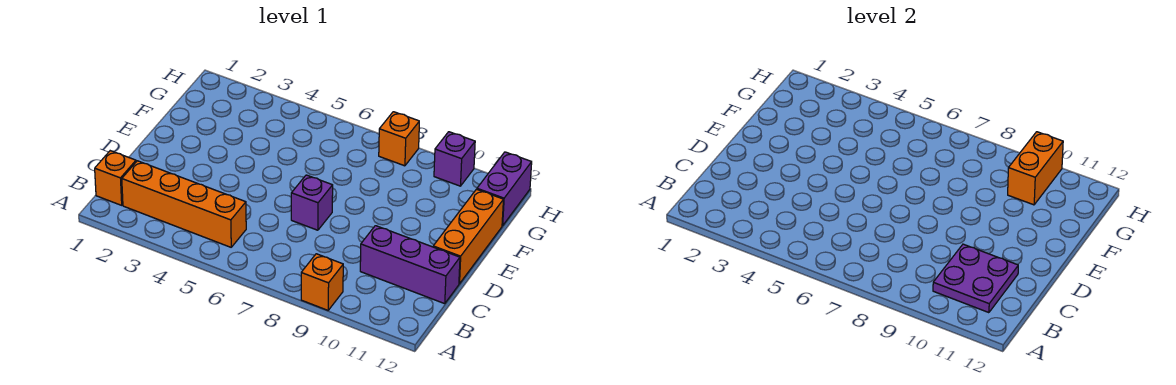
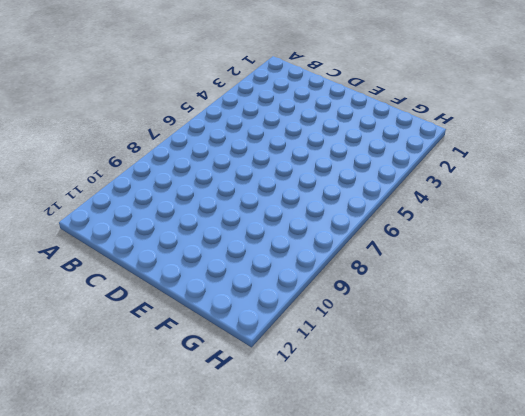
none -> orange 1x1 brick [301,254,343,310]
none -> orange 1x1 brick [95,151,136,205]

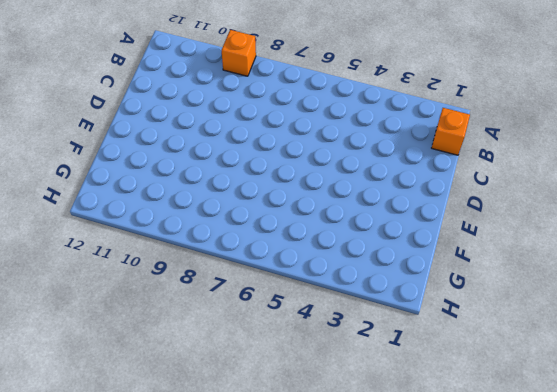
none -> orange 1x4 brick [122,161,246,247]
none -> purple 1x3 brick [360,226,460,304]

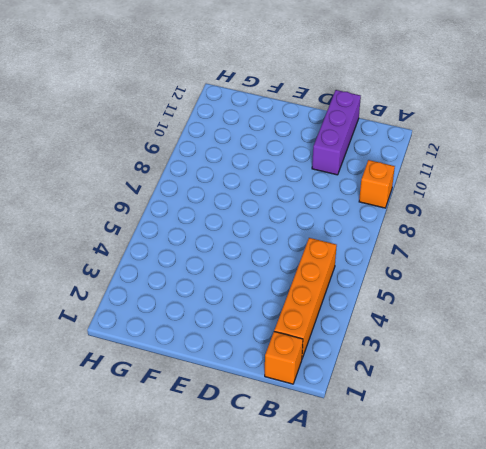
none -> purple 1x1 brick [291,175,333,230]
none -> orange 1x3 brick [433,189,503,284]

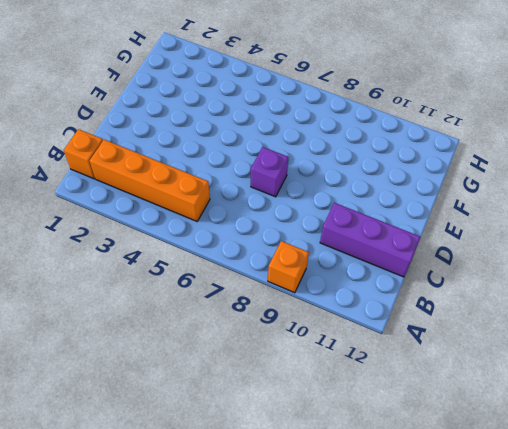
none -> orange 1x3 brick [433,189,503,284]
none -> purple 1x2 brick [477,152,532,226]

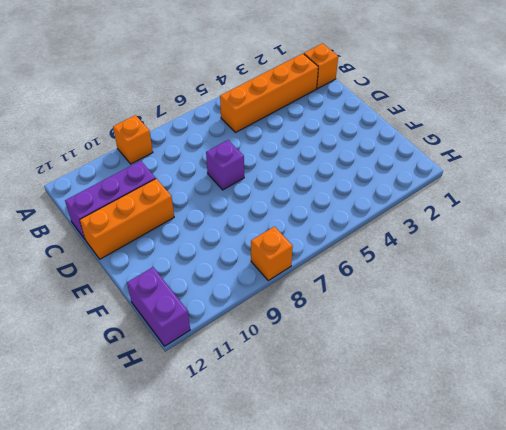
orange 1x3 brick [80,179,174,259] -> orange 1x3 brick turned to [433,189,503,284]
none -> purple 1x1 brick [434,132,475,186]
none -> purple 2x2 plate [933,244,1018,313]

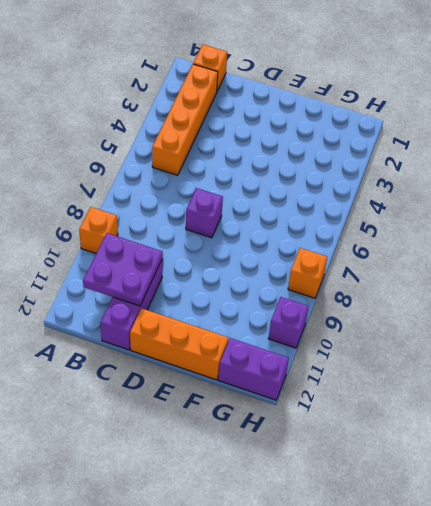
none -> orange 1x2 brick [1008,132,1063,205]

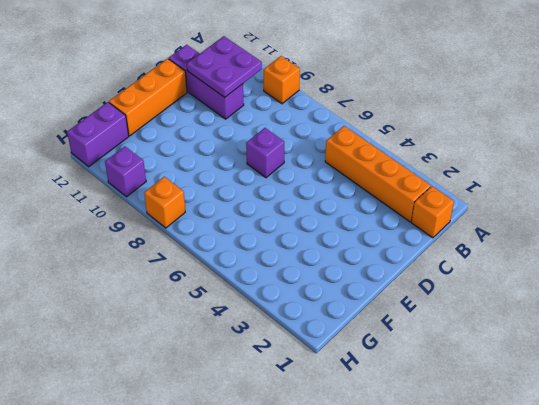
none -> orange 1x2 brick [1008,132,1063,205]

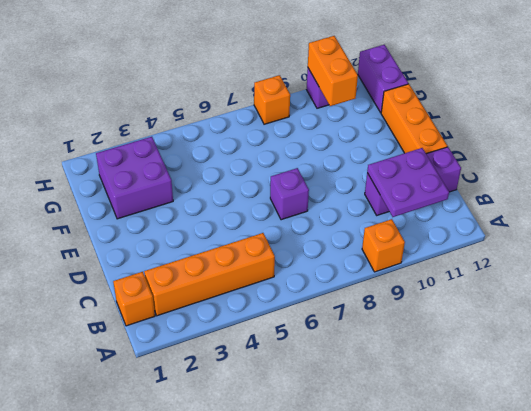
purple 2x2 brick [96,137,173,219] -> none

